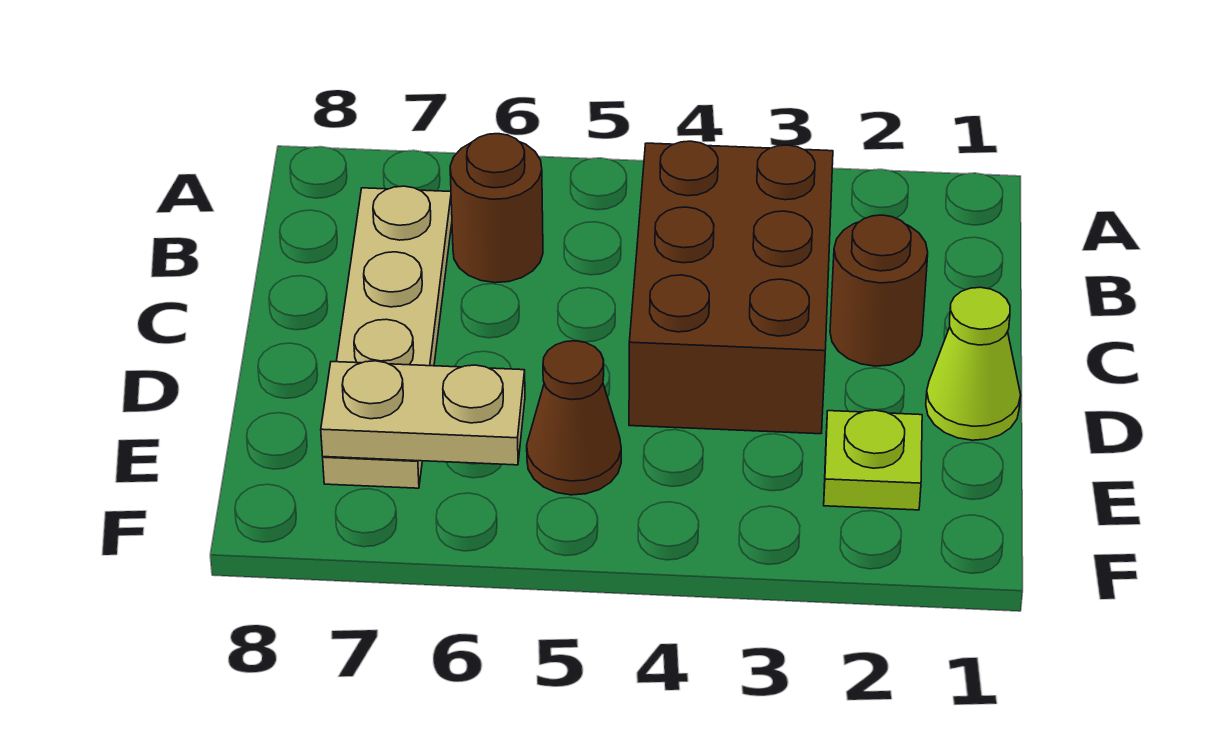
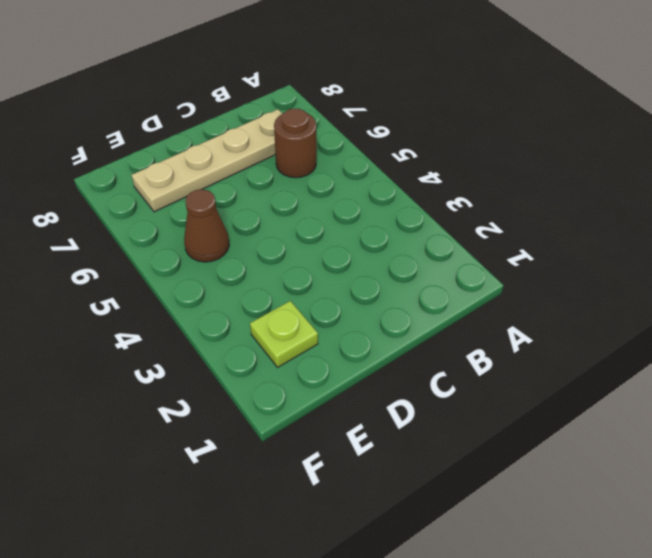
none -> brown 2x3 brick [629,141,833,434]
none -> brown 1x1 round brick [830,215,928,366]

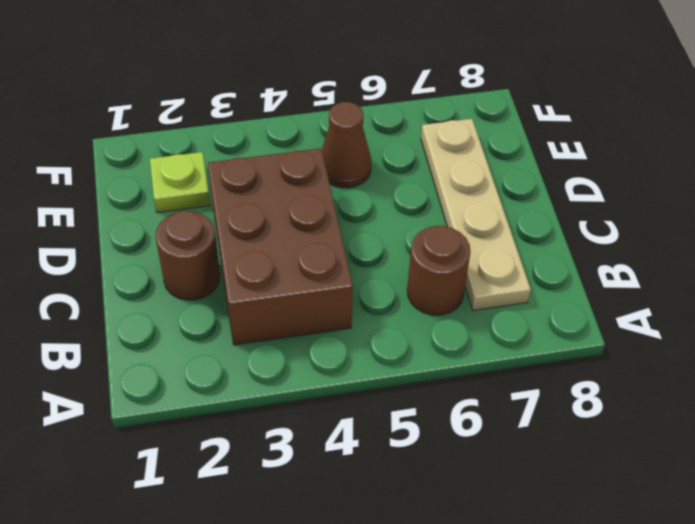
none -> lime 1x1 cone [926,287,1021,440]
none -> tan 1x2 plate [321,361,525,465]

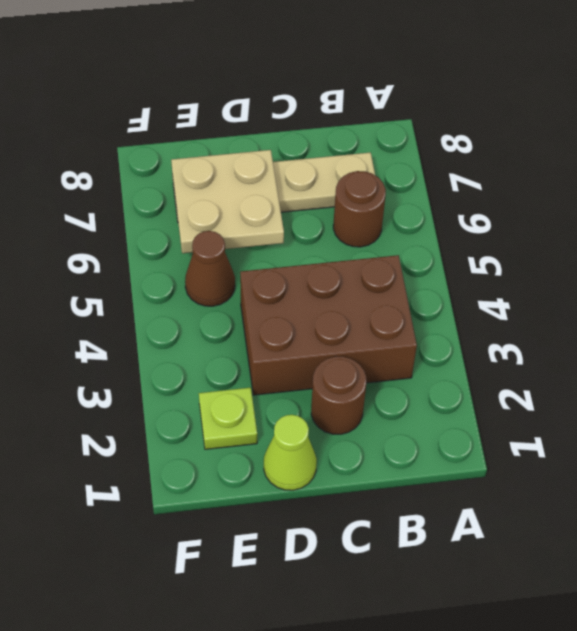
tan 2x2 plate [171,150,284,253] -> tan 1x2 plate [321,361,525,465]

